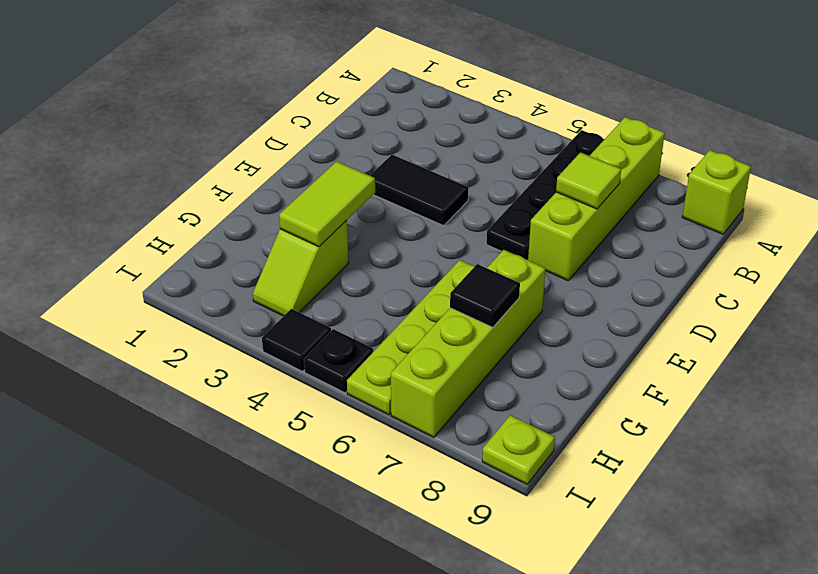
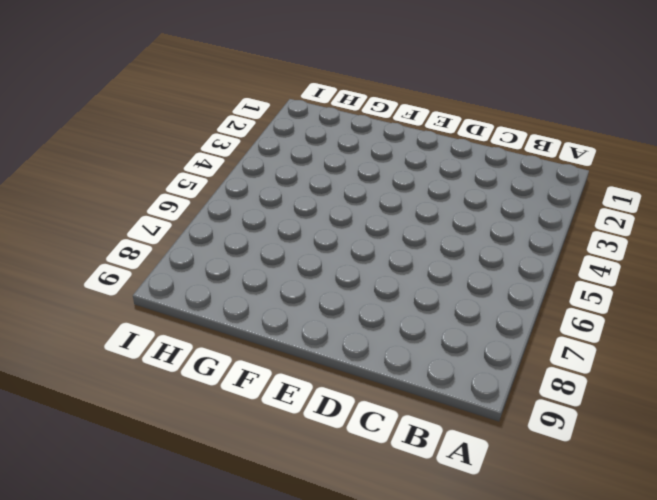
none -> black 1x4 plate [486,130,604,260]
none -> lime 1x4 brick [528,117,665,280]
none -> lime 1x1 brick [682,150,751,234]

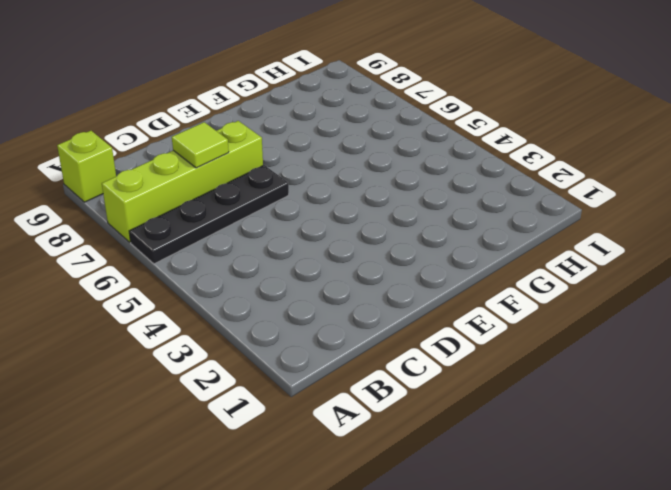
none -> black 1x2 tile [370,154,468,226]
none -> lime 1x4 plate [347,260,475,415]
none -> lime 1x4 brick [391,250,546,437]

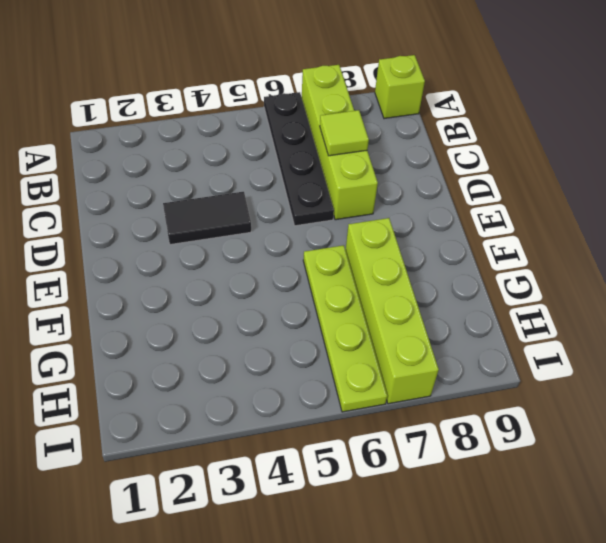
none -> lime 1x2 slope [253,220,349,316]
none -> black 1x1 tile [262,309,331,371]
none -> black 1x1 plate [304,329,374,393]

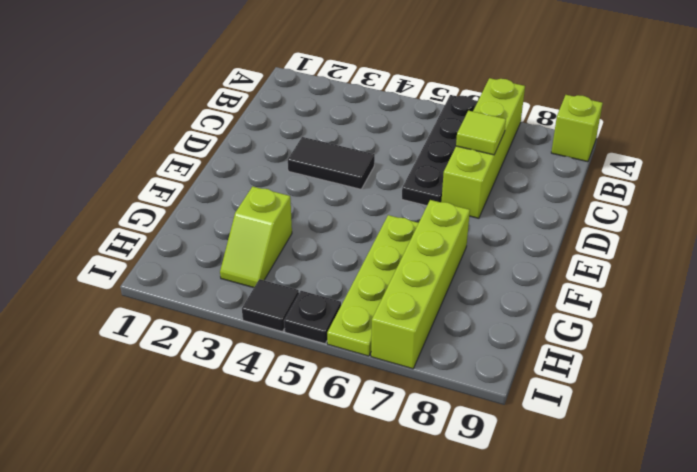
none -> lime 1x1 plate [482,415,555,484]
none -> lime 1x2 tile [279,161,375,247]
none -> black 1x1 tile [450,264,520,327]

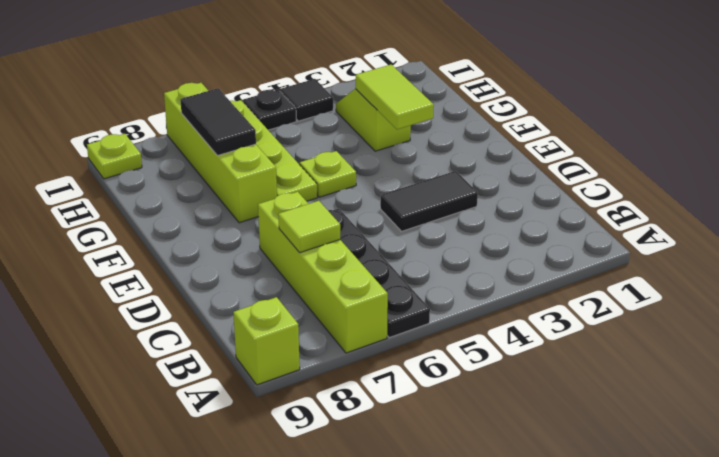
lime 1x1 plate [299,151,356,197] -> none
black 1x2 tile [180,88,256,156] -> black 1x1 tile [450,264,520,327]

